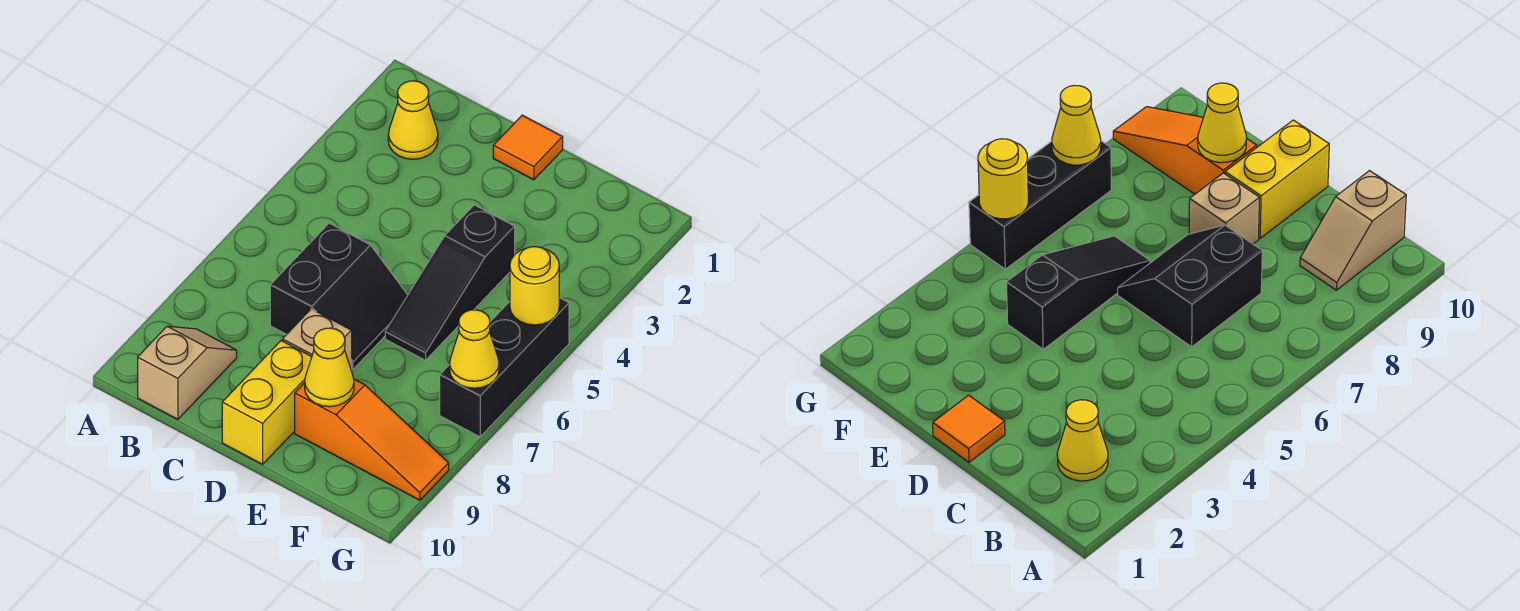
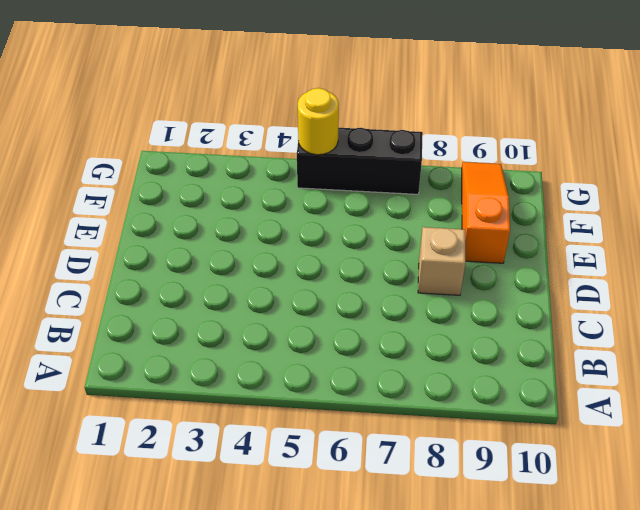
none -> yellow 1x1 cone [388,81,438,159]
none -> tan 1x2 slope [138,326,237,419]
none -> black 2x2 slope [270,223,408,369]

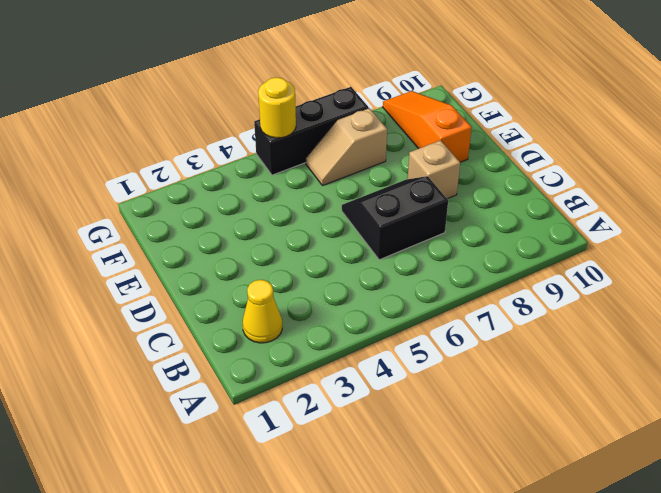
tan 1x2 slope [306,108,387,186] -> tan 1x2 slope moved to [138,326,237,419]
none -> orange 1x1 tile [493,115,563,180]
none -> yellow 1x2 brick [222,341,312,464]
none -> black 1x3 slope [385,205,515,360]

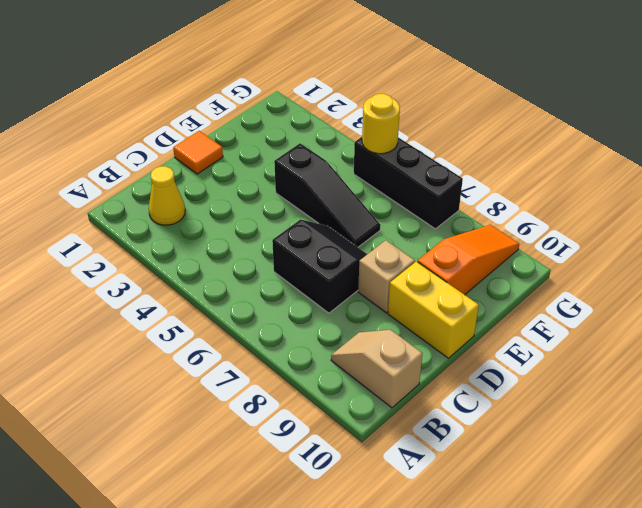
none -> yellow 1x1 cone [305,328,354,407]
none -> yellow 1x1 cone [450,310,499,388]

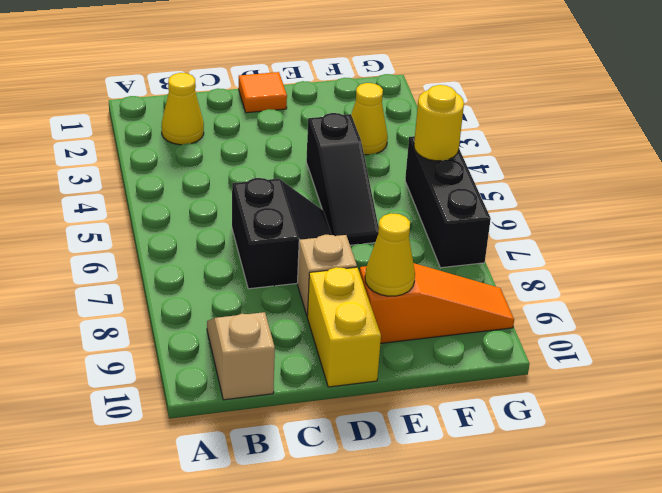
yellow 1x1 cone [351,83,388,155] -> yellow 1x1 cone moved to [450,310,499,388]

